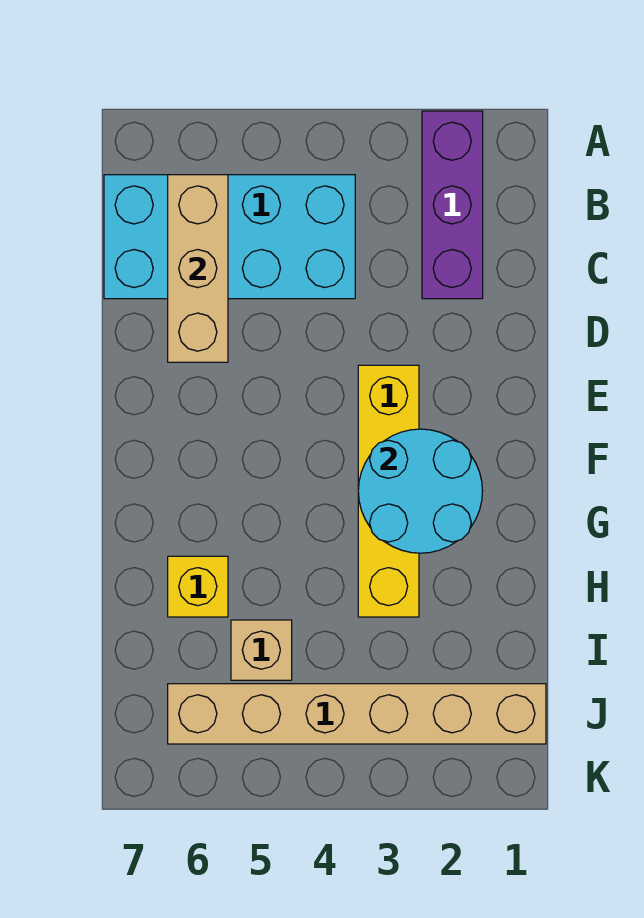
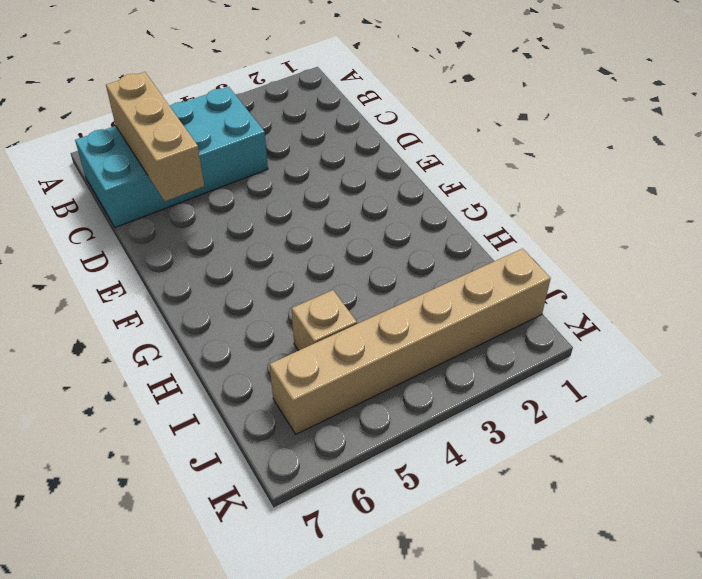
none -> purple 1x3 brick [422,111,483,299]
none -> yellow 1x4 brick [358,365,419,617]

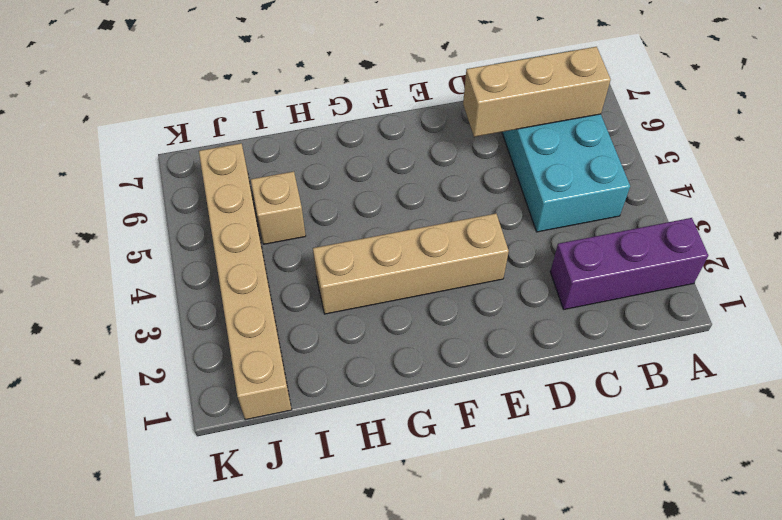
tan 1x4 brick [313,213,509,314] -> yellow 1x4 brick [358,365,419,617]
none -> yellow 1x1 brick [168,556,228,617]
none -> cyan 2x2 round brick [358,429,483,553]

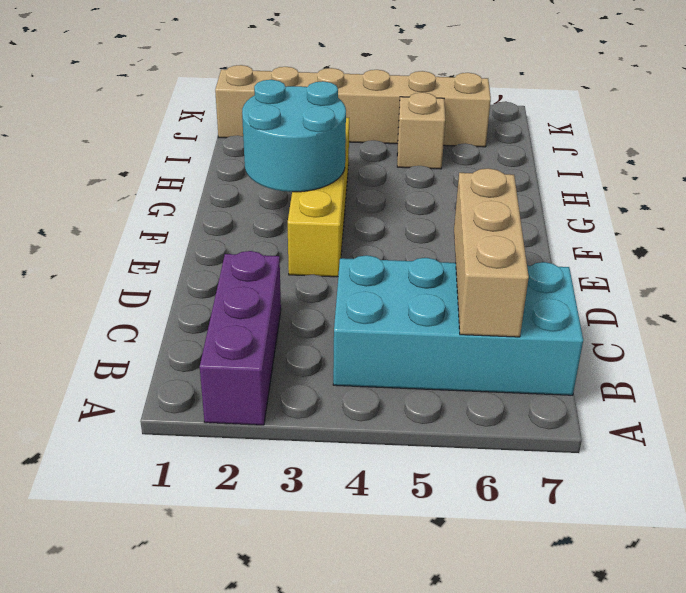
none -> yellow 1x1 brick [168,556,228,617]

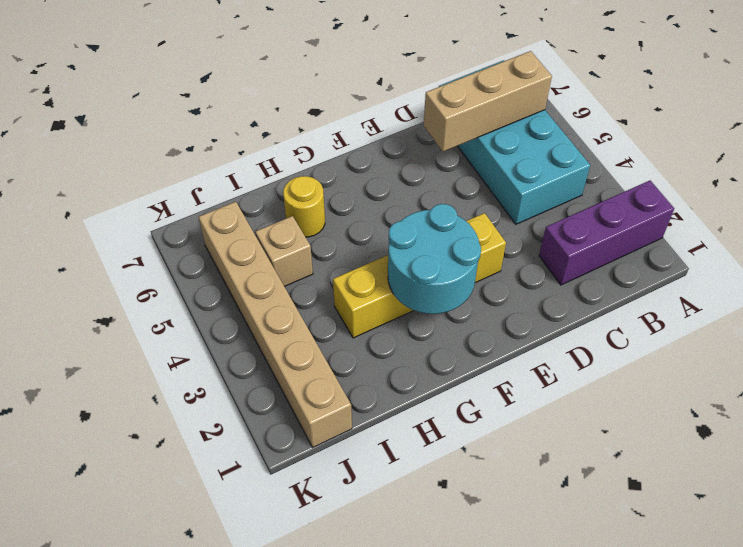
yellow 1x1 round brick [283,176,325,237] -> yellow 1x1 brick [168,556,228,617]

